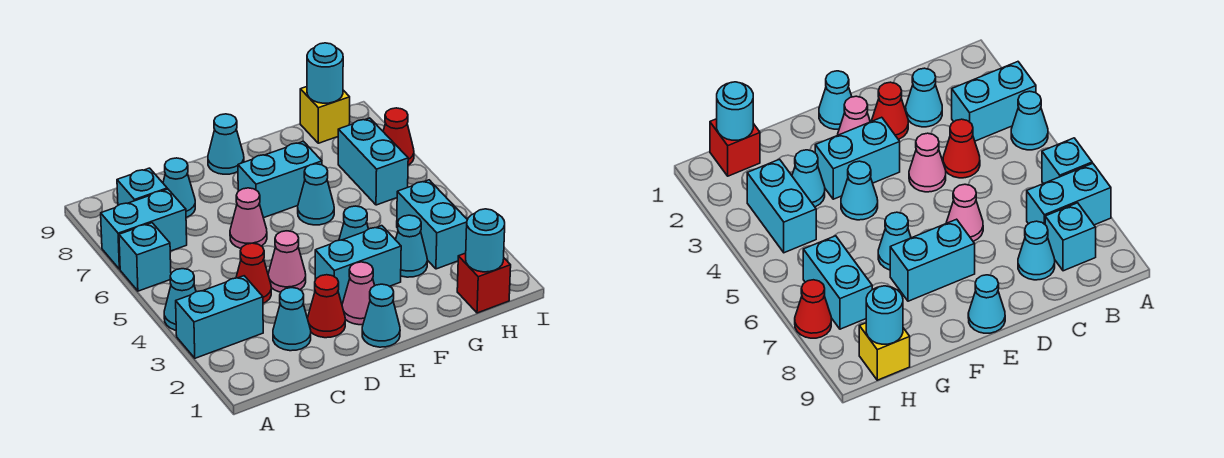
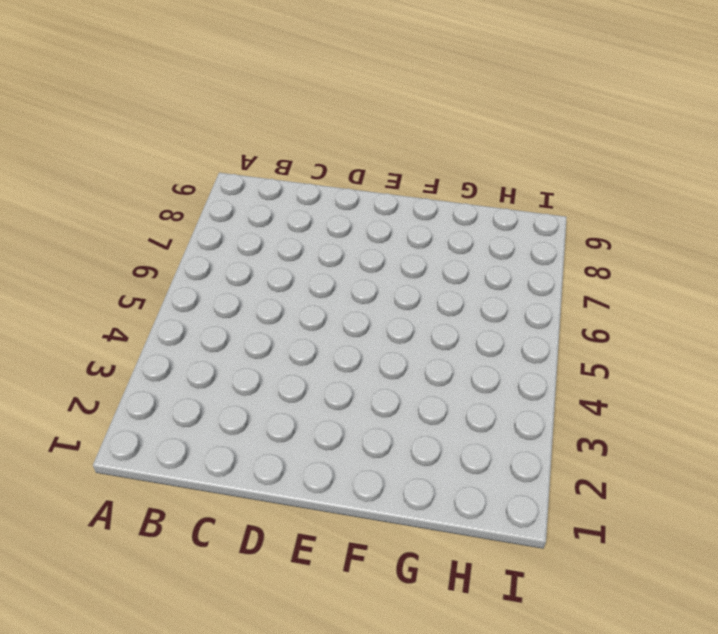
none -> cyan 1x2 brick [176,276,263,358]
none -> cyan 1x1 cone [164,269,196,330]
none -> cyan 1x1 brick [119,223,171,291]

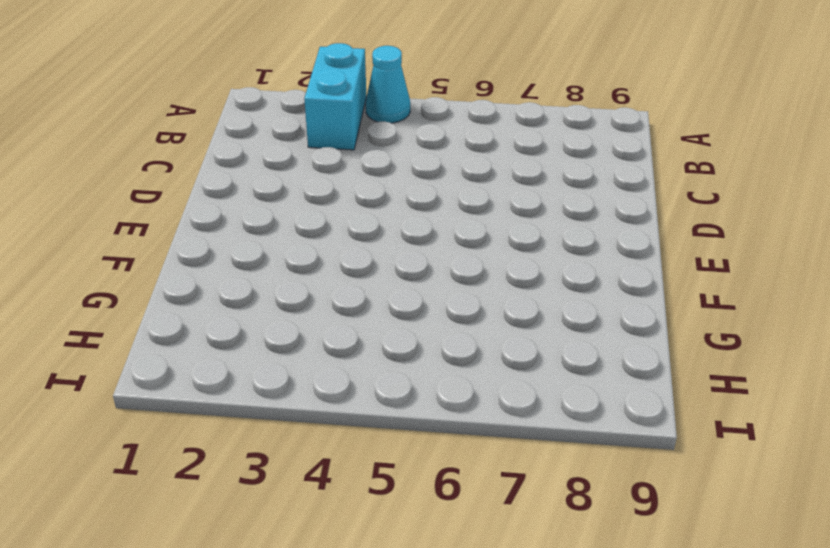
none -> cyan 1x1 brick [119,223,171,291]
none -> cyan 1x2 brick [101,189,187,269]
none -> cyan 1x1 brick [117,168,167,205]

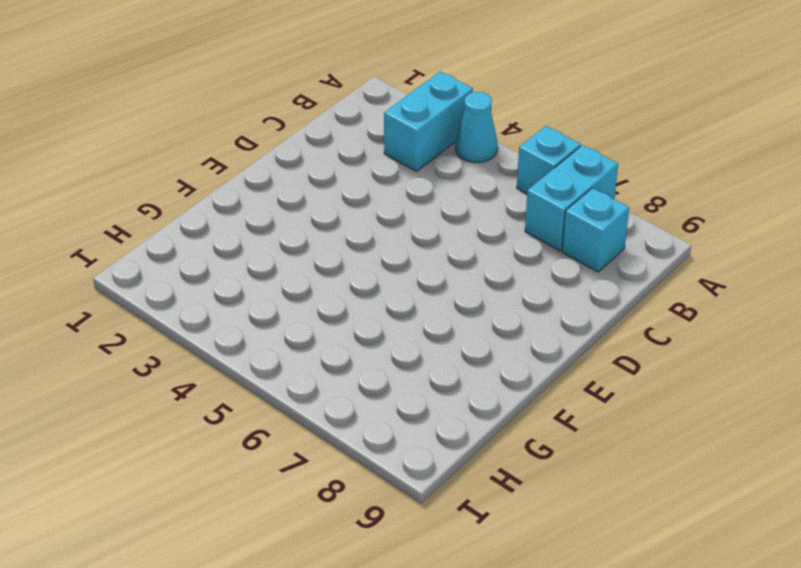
none -> cyan 1x1 cone [273,288,311,351]
none -> red 1x1 cone [236,243,271,303]
none -> cyan 1x1 cone [163,158,195,217]

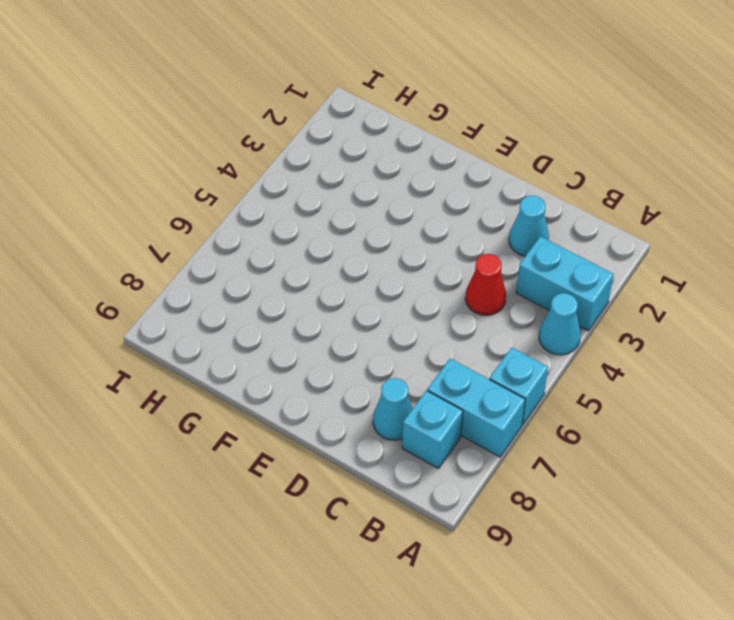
none -> red 1x1 cone [308,275,345,338]
none -> pink 1x1 cone [268,231,306,292]
none -> pink 1x1 cone [230,188,267,248]

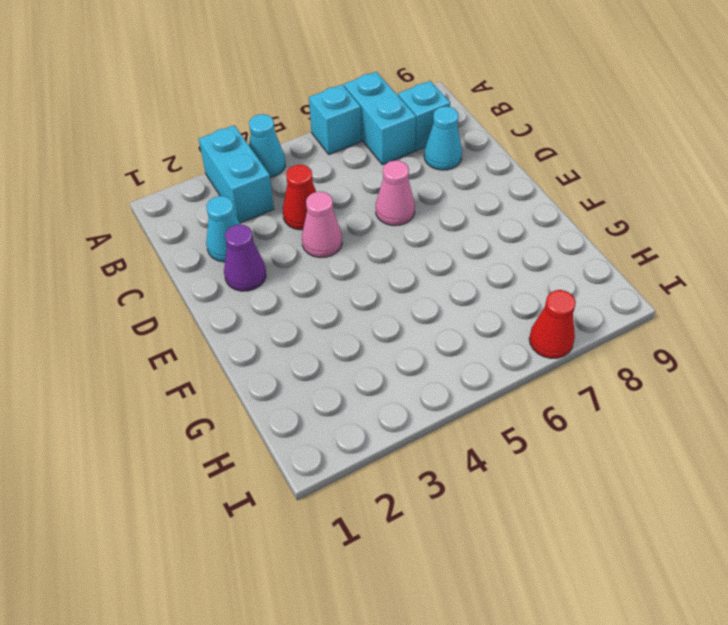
purple 1x1 cone [224,225,266,291] -> red 1x1 cone [308,275,345,338]
none -> cyan 1x1 cone [362,284,400,347]
none -> pink 1x1 cone [342,262,375,325]
none -> cyan 1x2 brick [315,226,401,304]

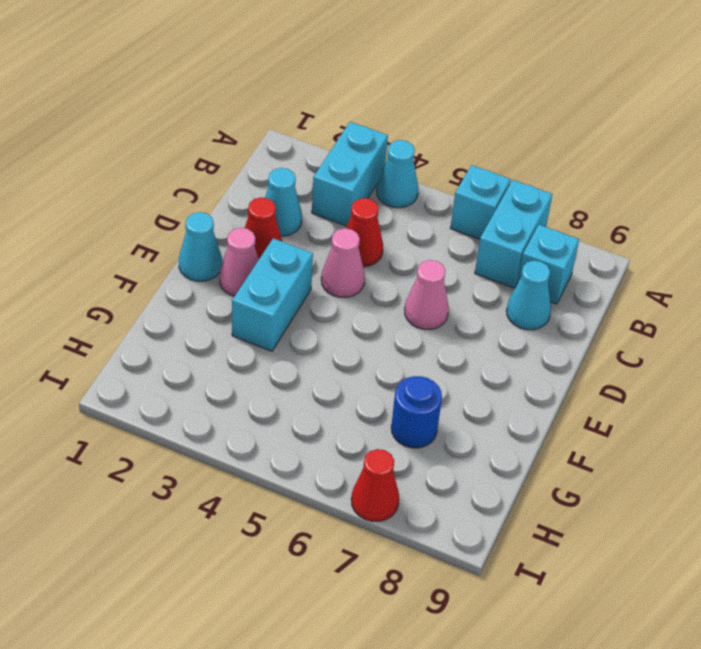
blue 1x1 round brick [391,376,442,448] -> none
none -> cyan 1x2 brick [238,141,322,218]
none -> cyan 1x1 cone [208,114,244,174]
none -> cyan 1x1 cone [339,206,368,240]

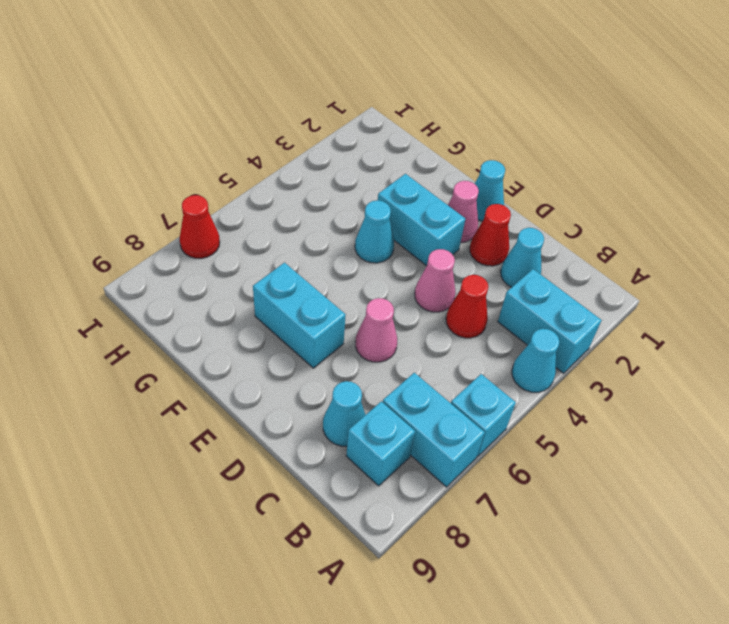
none -> cyan 1x1 cone [208,114,244,174]
none -> cyan 1x1 cone [298,164,334,225]
none -> cyan 1x1 cone [396,215,427,277]

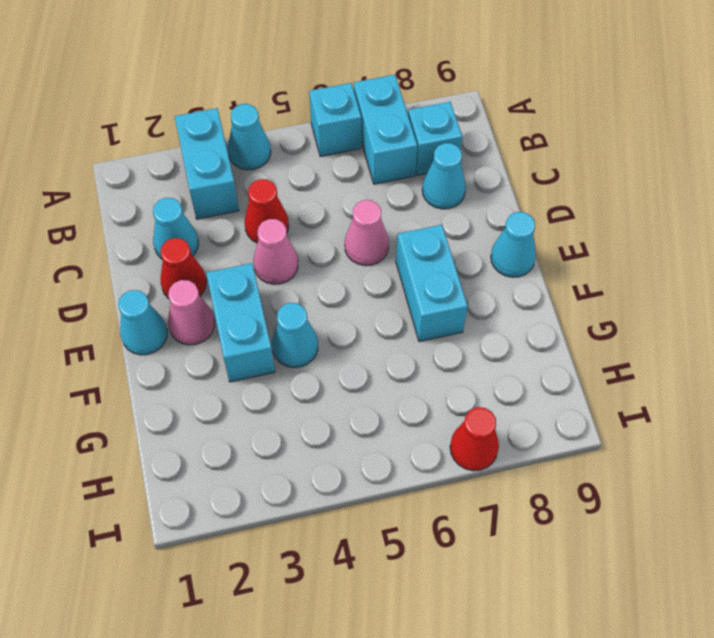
none -> cyan 1x1 cone [298,164,334,225]
none -> cyan 1x1 cone [396,215,427,277]
none -> red 1x1 brick [457,253,511,313]

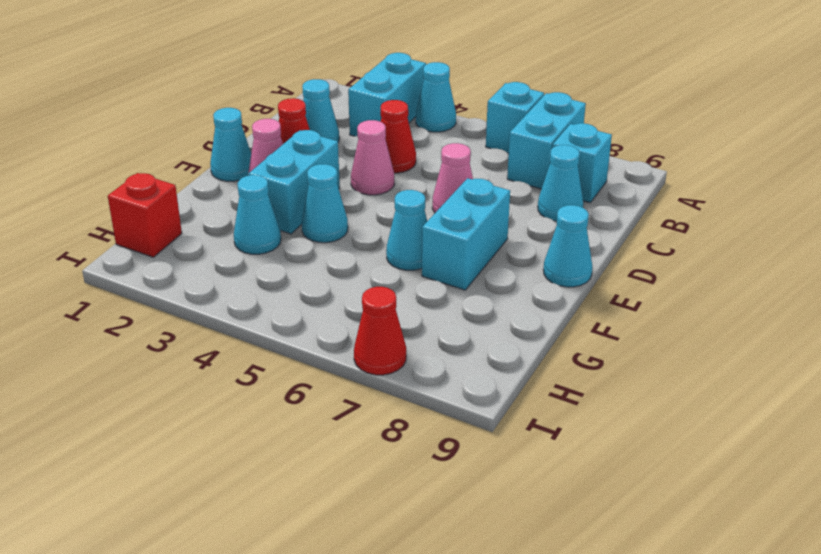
none -> cyan 1x2 brick [397,180,467,269]
none -> cyan 1x2 brick [338,118,408,205]
none -> yellow 1x1 brick [300,87,350,143]

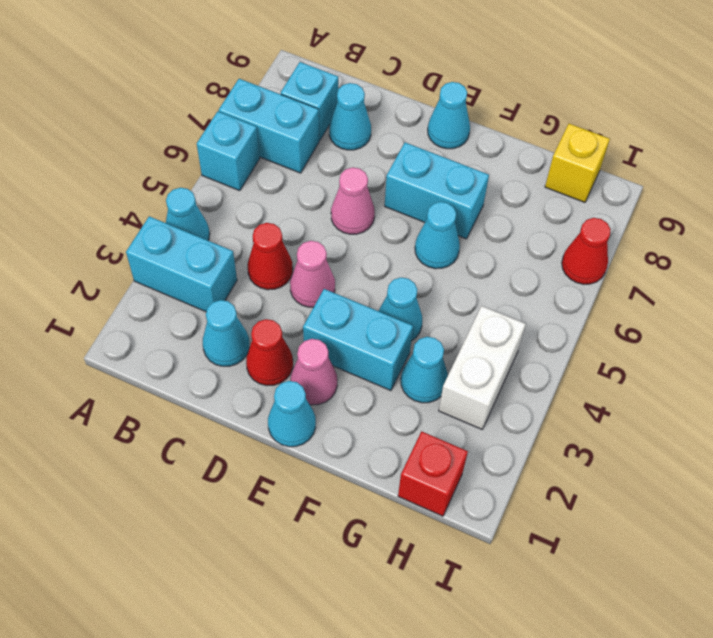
white 1x2 brick [439,306,526,429] -> cyan 1x2 brick [397,180,467,269]
none -> cyan 1x2 brick [338,118,408,205]
none -> cyan 1x1 round brick [466,209,505,272]
none -> cyan 1x1 round brick [307,43,343,103]

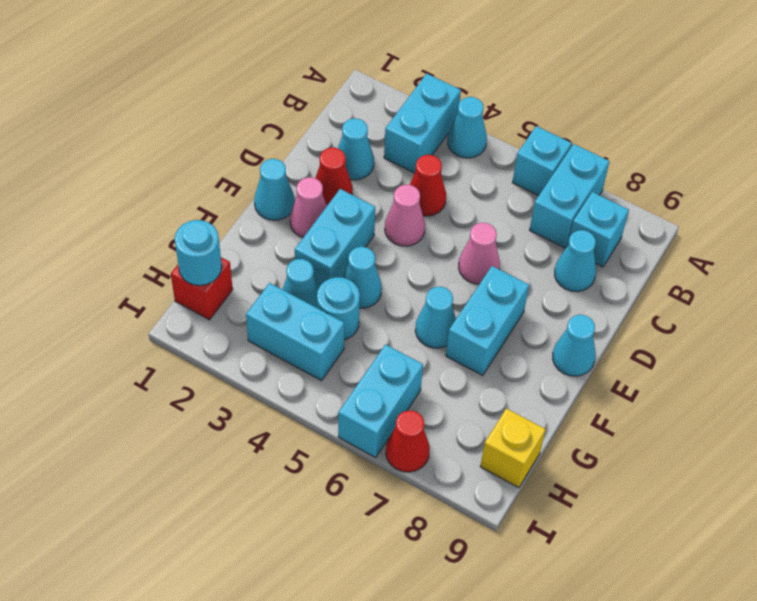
cyan 1x1 round brick [317,277,360,340] -> cyan 1x1 round brick moved to [307,43,343,103]
cyan 1x2 brick [338,344,423,458] -> cyan 1x2 brick turned to [338,118,408,205]

